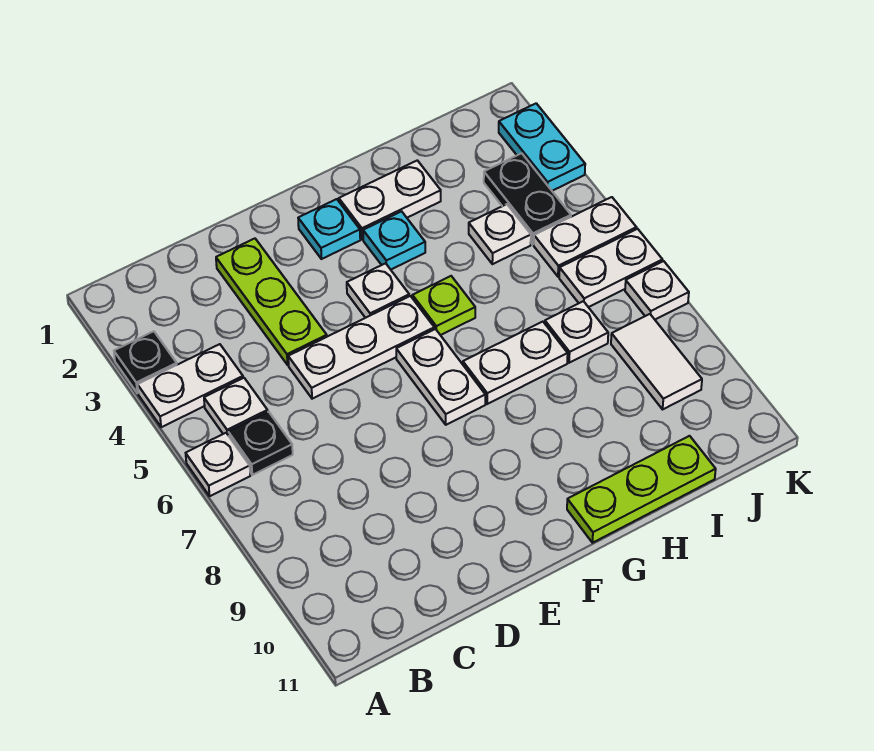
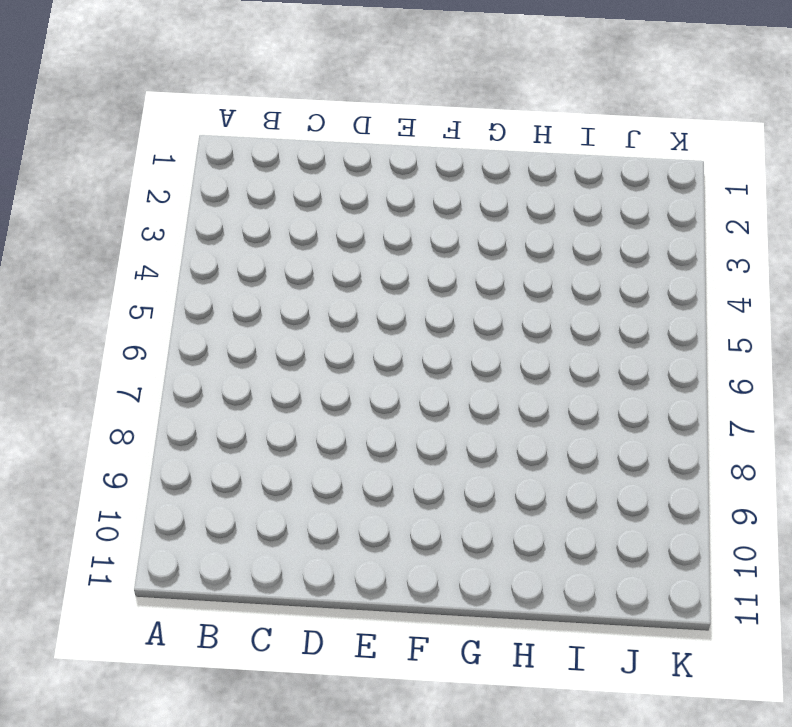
none -> black 1x1 plate [114,331,177,393]
none -> white 1x2 plate [138,344,243,427]
none -> white 1x1 plate [186,433,250,496]

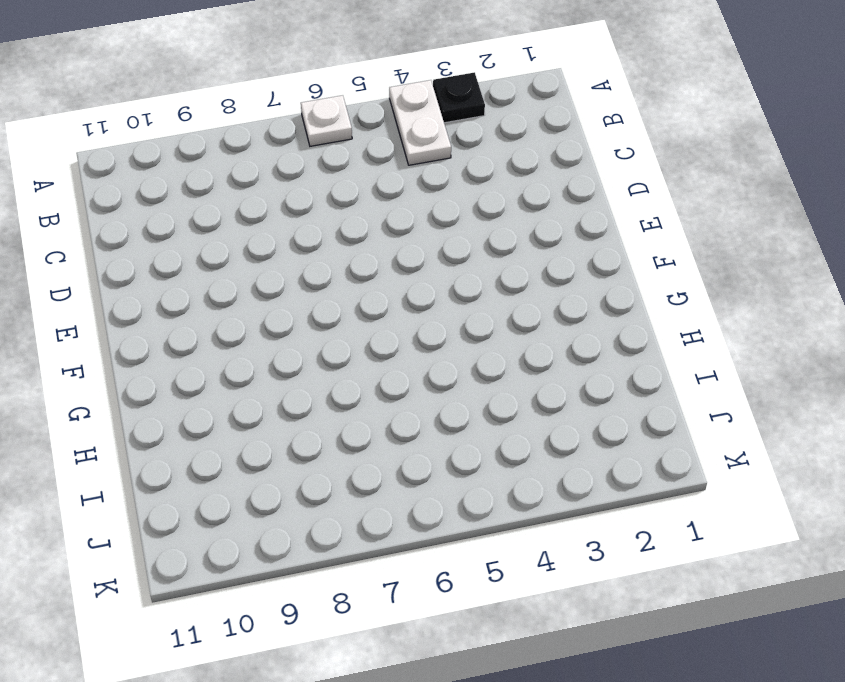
none -> white 1x1 plate [204,378,268,434]
none -> black 1x1 plate [228,412,293,475]
none -> lime 1x3 plate [216,239,327,365]

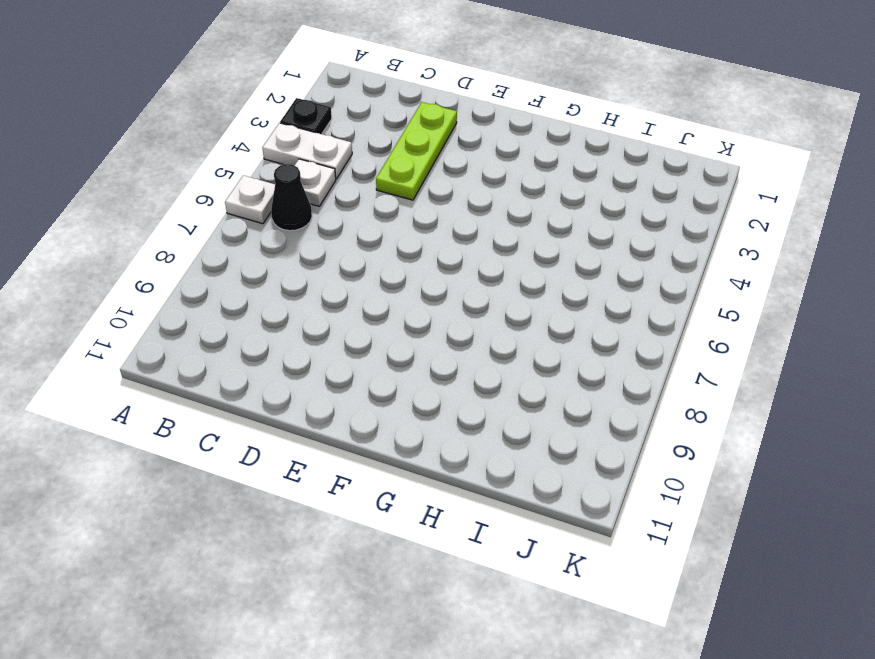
black 1x1 cone [271,164,312,231] -> black 1x1 plate [228,412,293,475]
none -> white 1x3 plate [288,296,434,399]
none -> cyan 1x1 plate [298,199,360,259]
none -> white 1x1 plate [347,263,409,318]

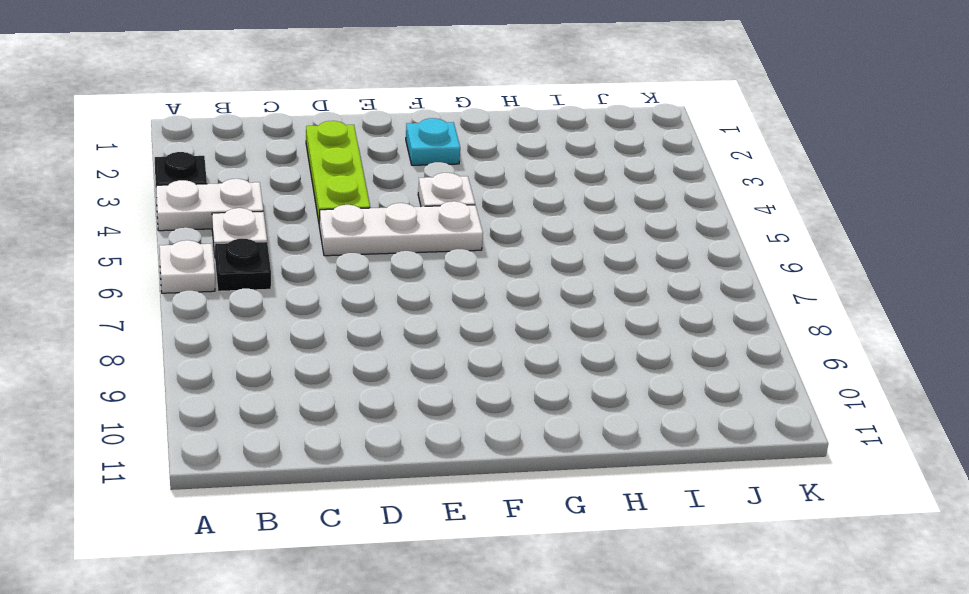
none -> white 1x2 plate [396,329,485,425]
none -> white 1x2 plate [339,160,441,239]
none -> cyan 1x1 plate [363,211,425,270]

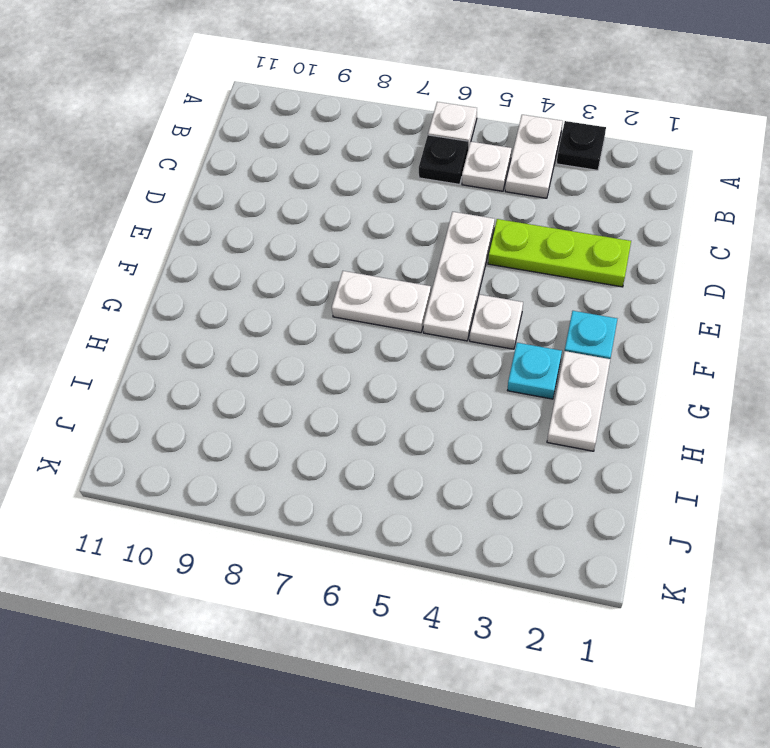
none -> lime 1x1 plate [412,276,475,335]
none -> white 1x2 plate [463,322,568,404]
none -> lime 1x3 plate [567,436,716,543]

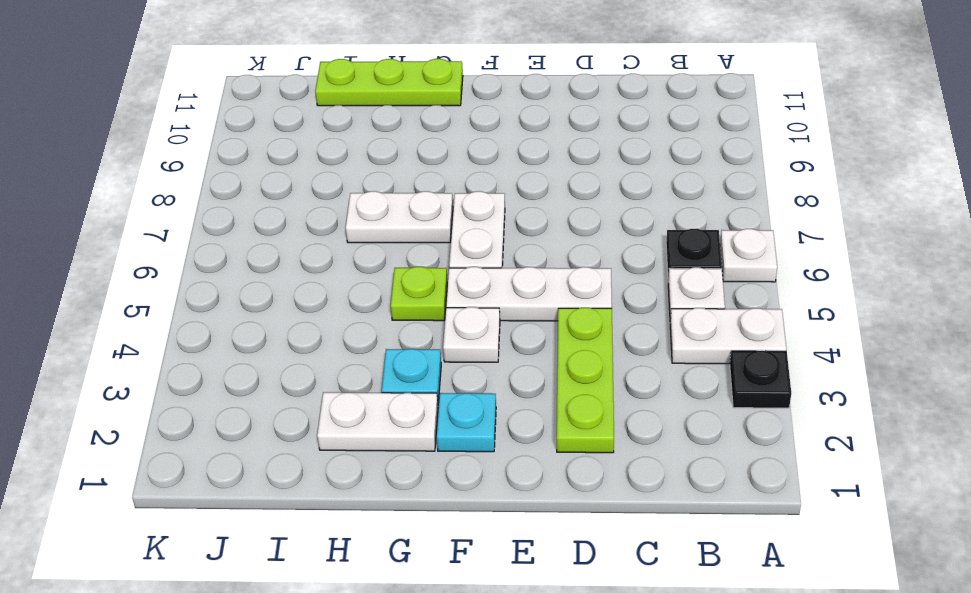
none -> white 1x1 plate [469,204,531,264]
none -> white 1x1 plate [545,301,608,363]
none -> black 1x2 plate [484,153,571,244]

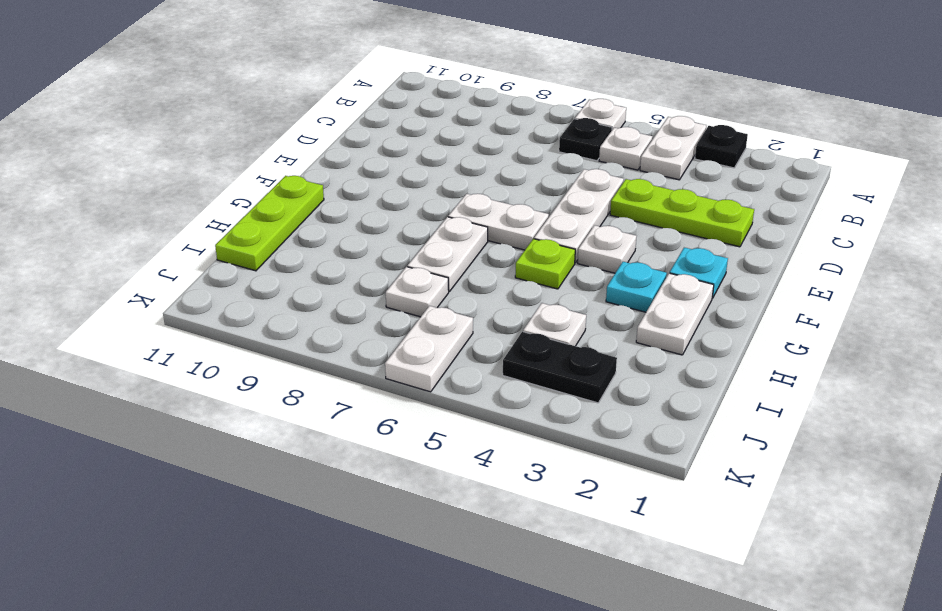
none -> white 1x2 plate [534,197,636,277]
none -> white 1x2 tile [611,314,702,409]
none -> cyan 1x2 plate [499,103,585,191]

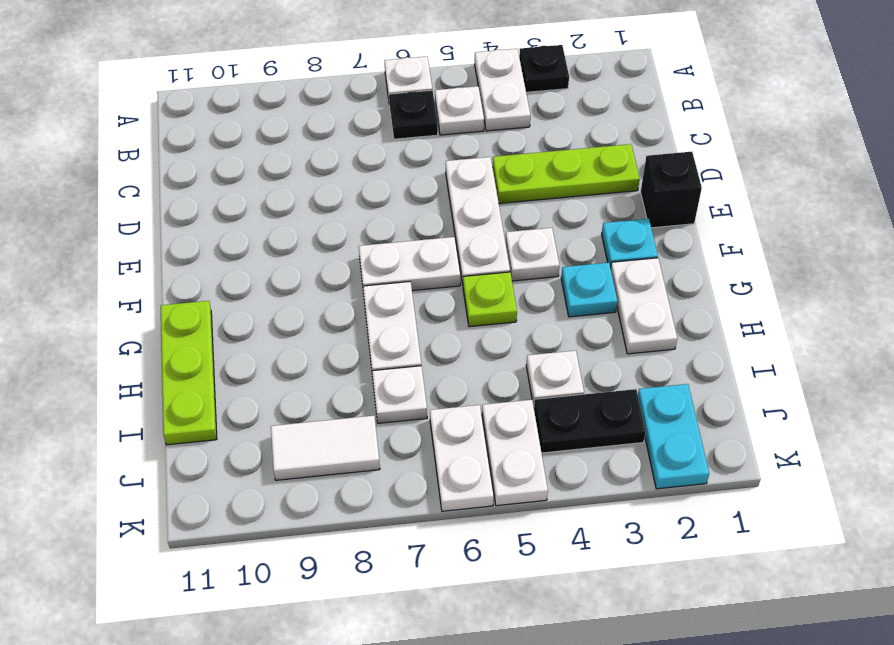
black 1x1 brick [641,152,702,228] -> none
cyan 1x2 plate [638,384,709,489] -> cyan 1x2 plate turned to [499,103,585,191]
none -> white 1x1 plate [625,261,689,319]

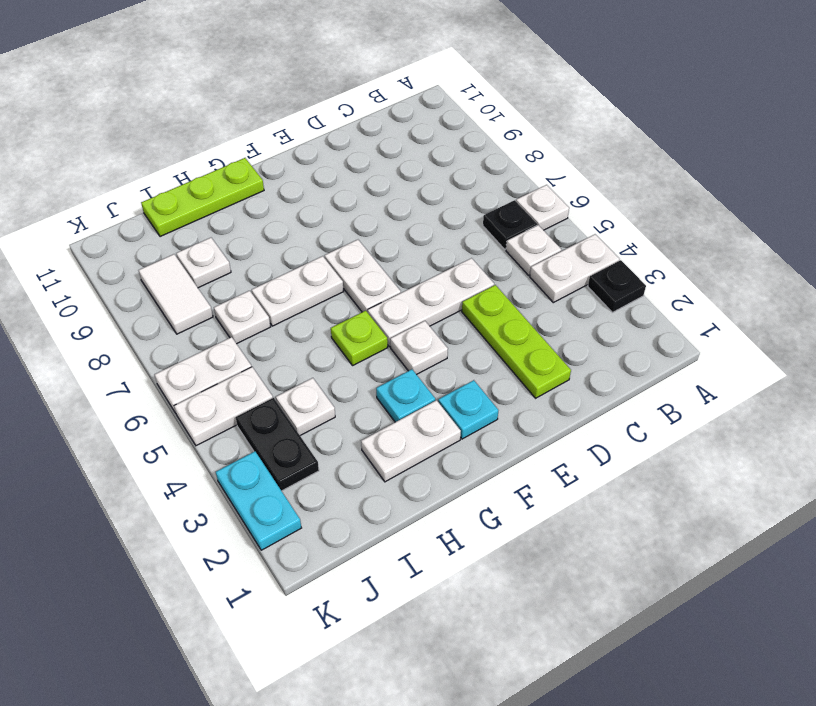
white 1x1 plate [176,238,231,288] -> white 1x1 plate moved to [625,261,689,319]

